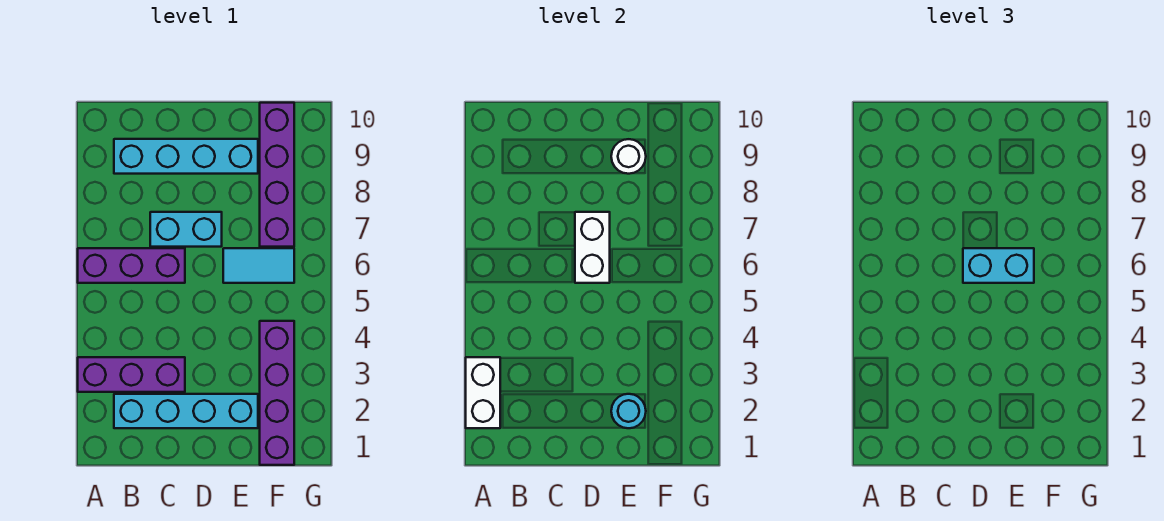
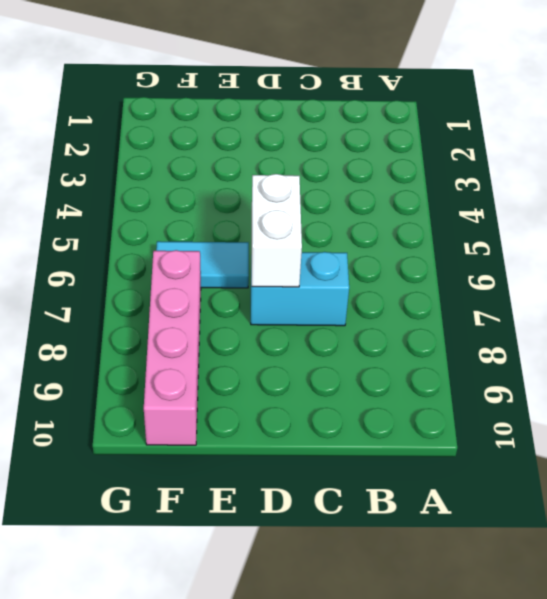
pink 1x4 brick [144,250,201,445] -> purple 1x4 brick [260,103,294,247]
none -> purple 1x3 brick [78,357,185,392]
none -> purple 1x3 brick [78,248,185,283]
none -> cyan 1x4 brick [114,394,258,428]

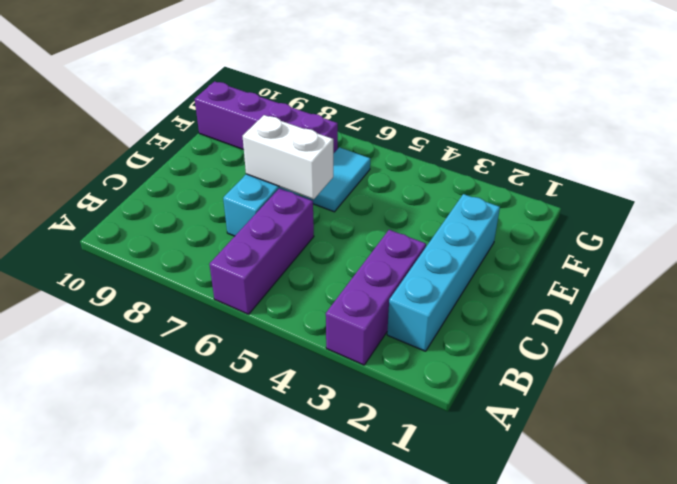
none -> cyan 1x4 brick [114,139,258,174]
none -> purple 1x4 brick [260,321,294,465]
none -> white 1x2 brick [466,357,500,428]

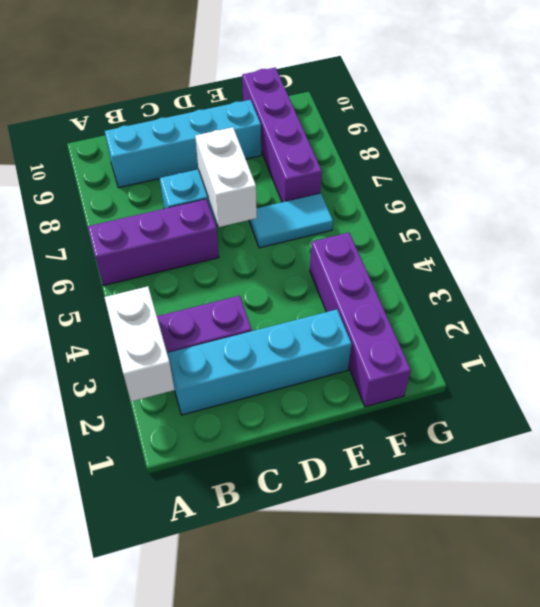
none -> cyan 1x1 round brick [611,394,646,428]
none -> white 1x1 round brick [611,139,646,174]
none -> cyan 1x2 brick [963,248,1034,283]

